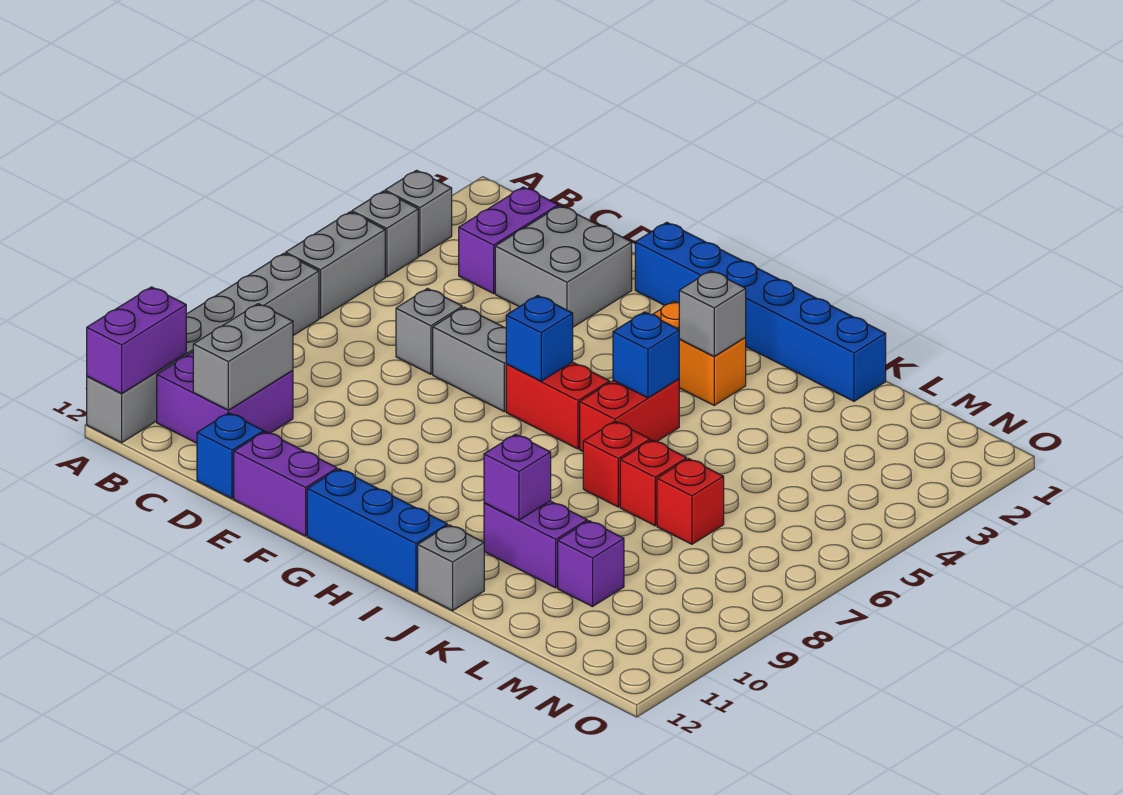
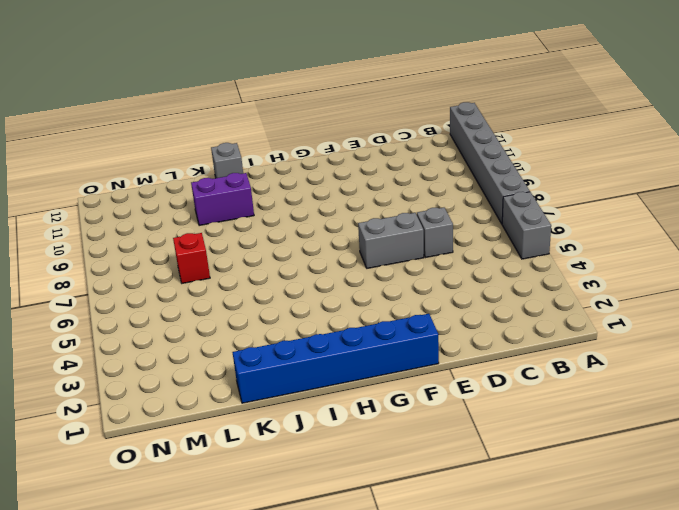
none -> grey 1x1 brick [385,170,452,256]
none -> grey 1x1 brick [352,191,418,277]
none -> purple 2x2 brick [157,352,293,443]

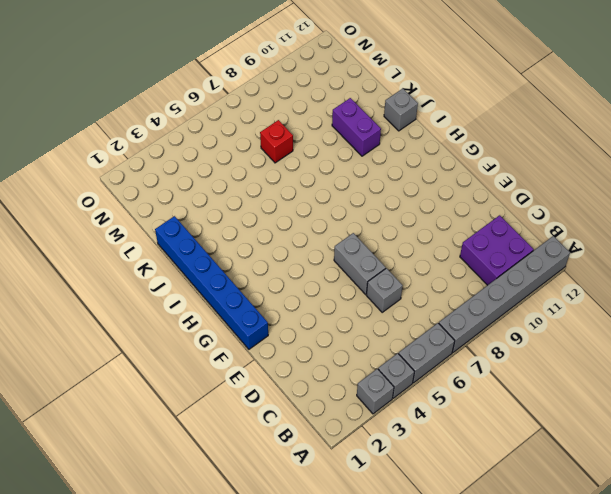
none -> purple 1x2 brick [459,187,558,293]
none -> grey 2x2 brick [495,206,632,327]
none -> blue 1x1 brick [197,413,264,499]

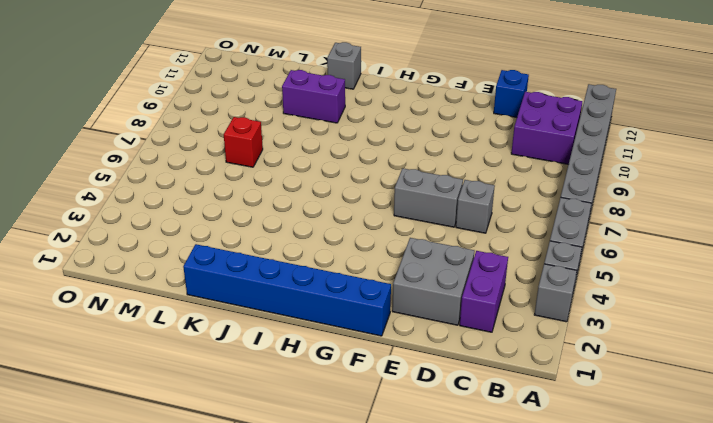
none -> purple 1x2 brick [234,431,337,536]
none -> red 1x2 brick [506,362,610,449]
none -> blue 1x3 brick [307,469,447,592]

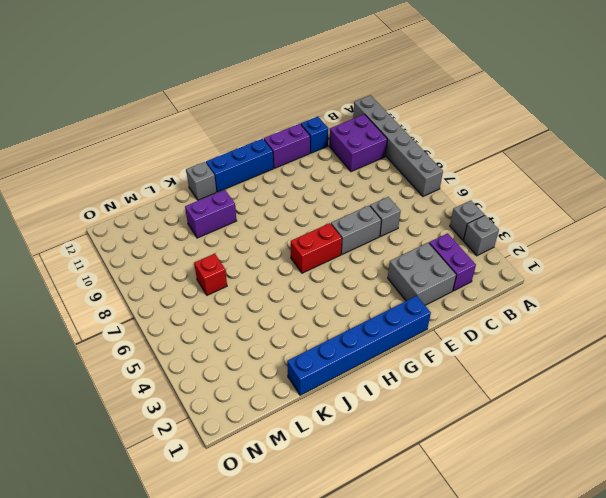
none -> grey 1x2 brick [286,212,385,318]
none -> orange 1x2 brick [653,301,746,405]
none -> red 1x2 brick [580,379,679,451]

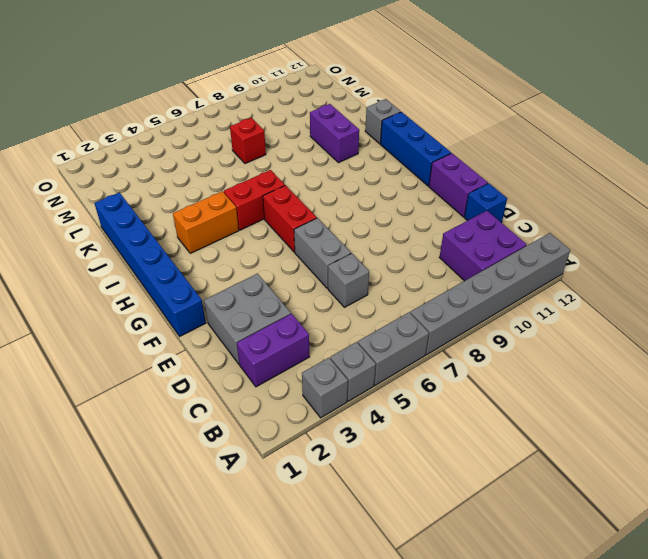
orange 1x2 brick [173,191,239,253] -> orange 1x2 brick turned to [653,301,746,405]
none -> red 1x1 brick [583,421,650,507]
none -> red 1x1 brick [620,440,687,526]
none -> purple 1x1 brick [558,521,624,607]

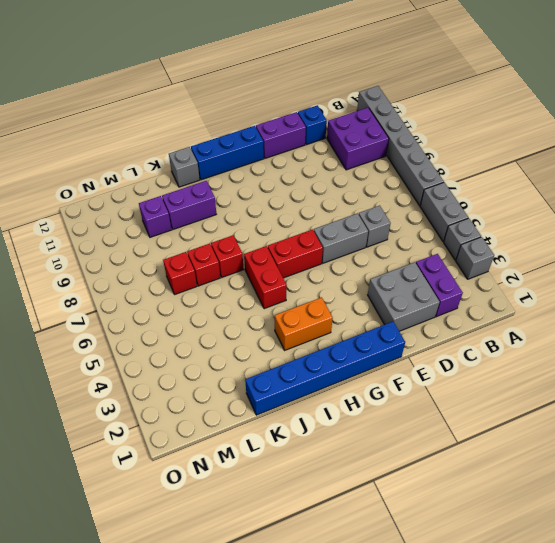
none -> purple 1x2 brick [87,287,186,393]
none -> grey 1x2 brick [193,304,293,410]
none -> blue 1x1 brick [506,296,573,381]

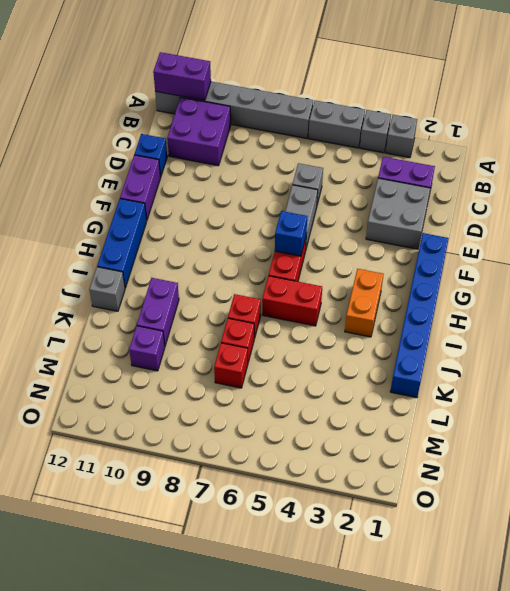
none -> grey 1x2 brick [193,304,293,410]
none -> grey 1x1 brick [679,271,746,356]
none -> blue 1x1 brick [613,312,679,398]

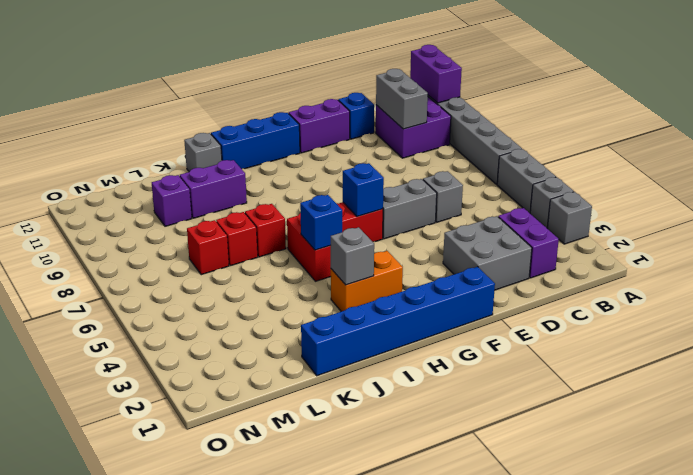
none -> purple 1x1 brick [484,434,551,520]

